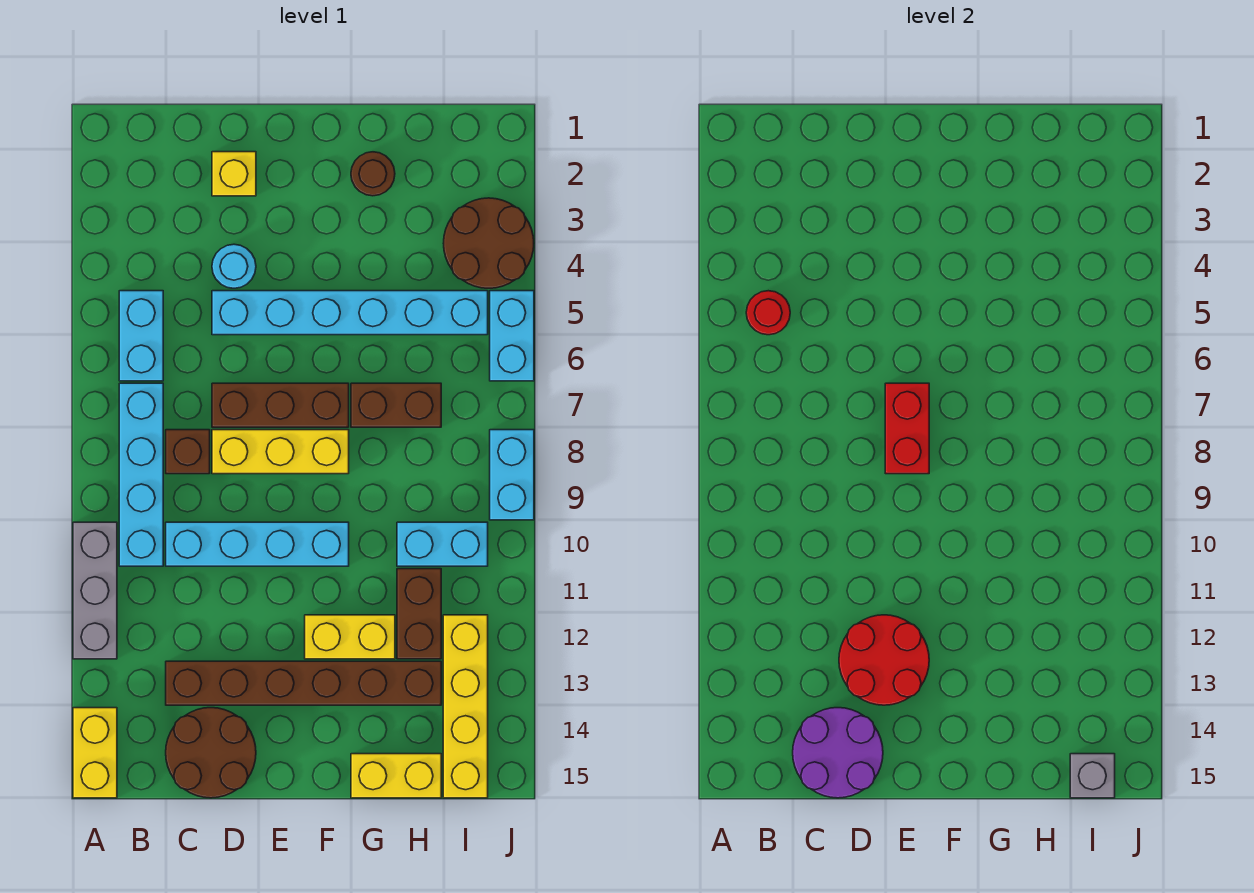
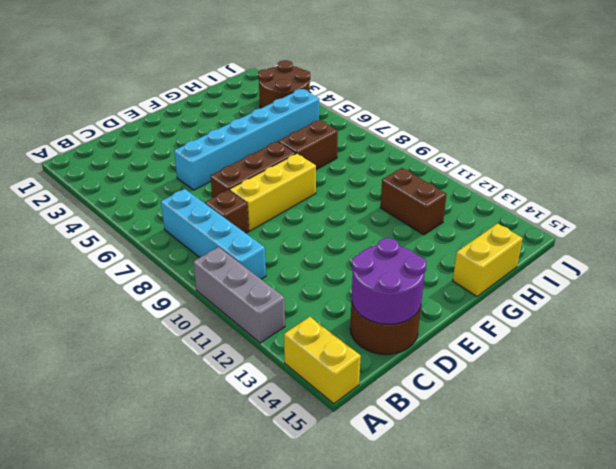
none -> cyan 1x2 brick [119,291,163,381]
none -> cyan 1x4 brick [166,522,349,566]
none -> brown 1x6 brick [166,661,441,705]

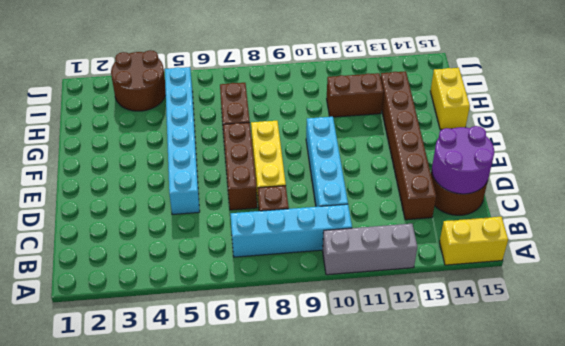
none -> cyan 1x2 brick [119,291,163,381]
none -> yellow 1x1 brick [212,152,256,196]
none -> cyan 1x1 round brick [212,244,256,288]

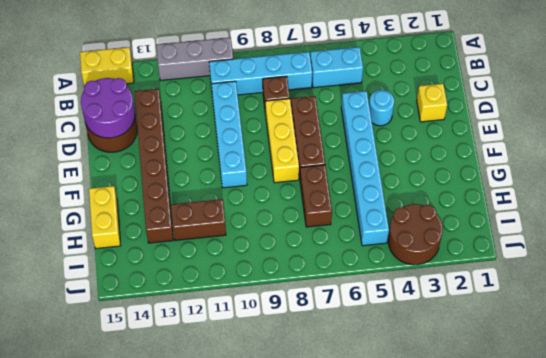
none -> yellow 1x2 brick [305,615,395,659]
none -> brown 1x1 round brick [351,152,395,196]
none -> cyan 1x2 brick [397,522,488,566]

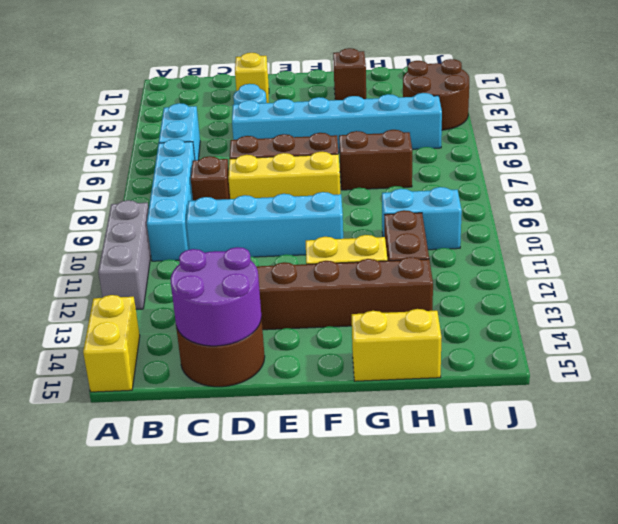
brown 1x1 brick [333,48,366,100] -> brown 1x1 round brick [351,152,395,196]
none -> yellow 1x4 brick [443,615,488,798]
none -> cyan 1x2 brick [490,291,534,381]
none -> cyan 1x2 brick [490,430,534,520]

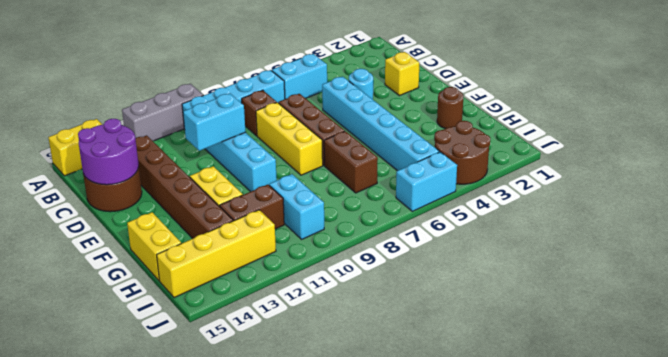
cyan 1x2 brick [183,93,246,151] -> cyan 1x2 brick moved to [490,430,534,520]
none -> red 1x1 round brick [746,291,790,335]
none -> red 2x2 round brick [839,615,929,705]
none -> red 1x2 brick [885,383,929,474]

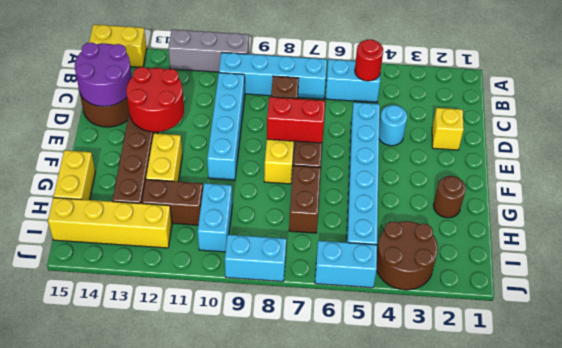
none -> grey 1x1 brick [1070,754,1115,798]

